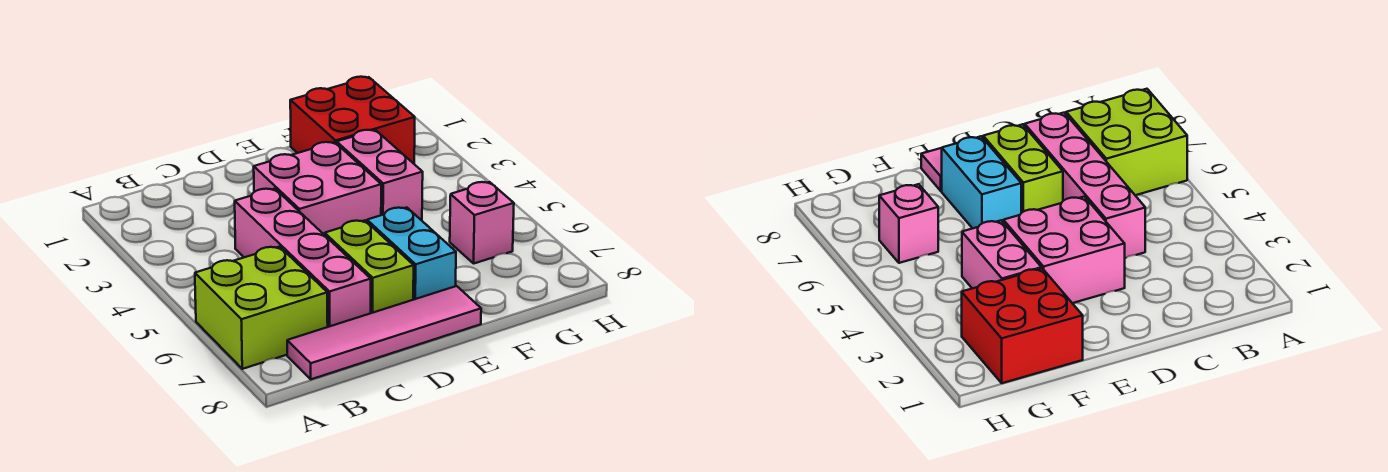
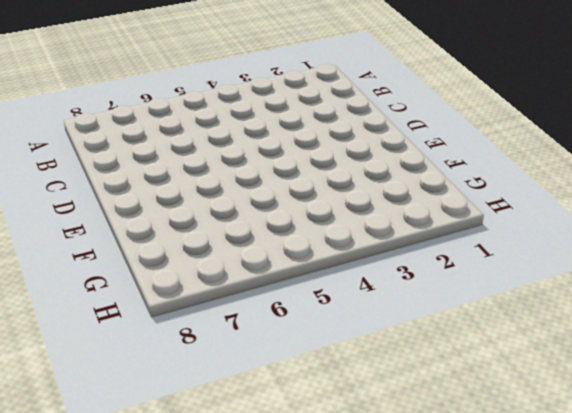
none -> lime 2x2 brick [195,247,328,369]
none -> pink 1x4 tile [287,286,481,379]

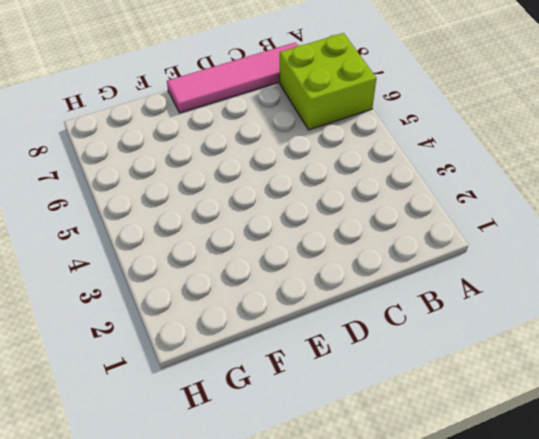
none -> pink 1x4 brick [235,189,371,327]
none -> pink 2x2 brick [254,142,381,235]

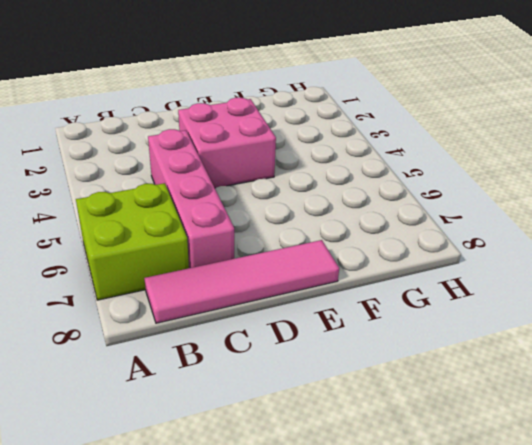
none -> lime 1x2 brick [325,220,414,313]
none -> cyan 1x2 brick [367,208,456,300]

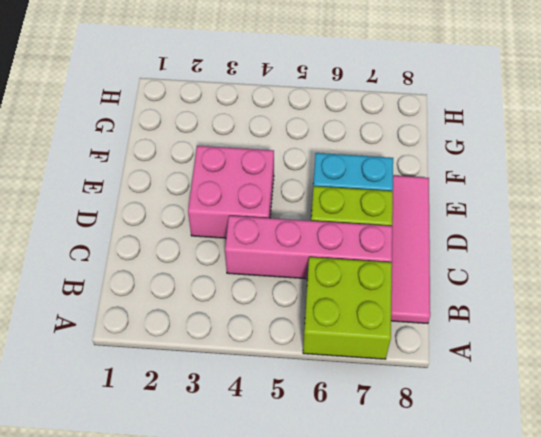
none -> red 2x2 brick [290,77,415,164]
none -> pink 1x2 brick [337,130,423,220]

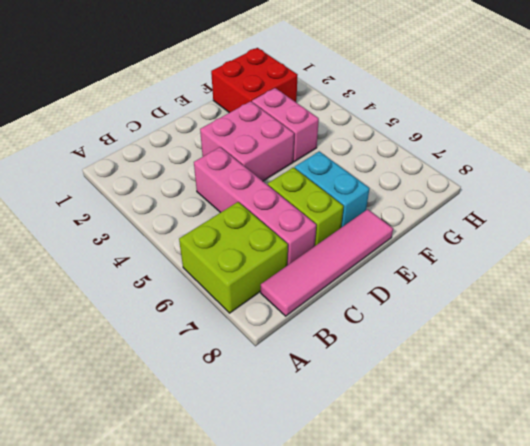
none -> pink 1x1 brick [450,182,514,263]

